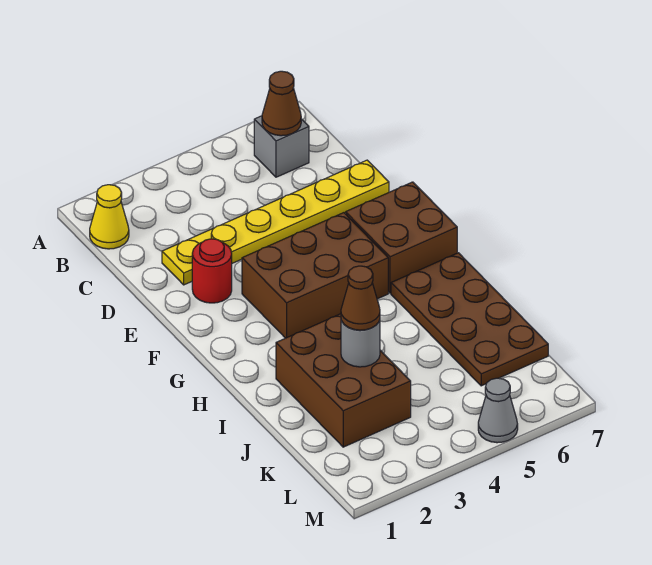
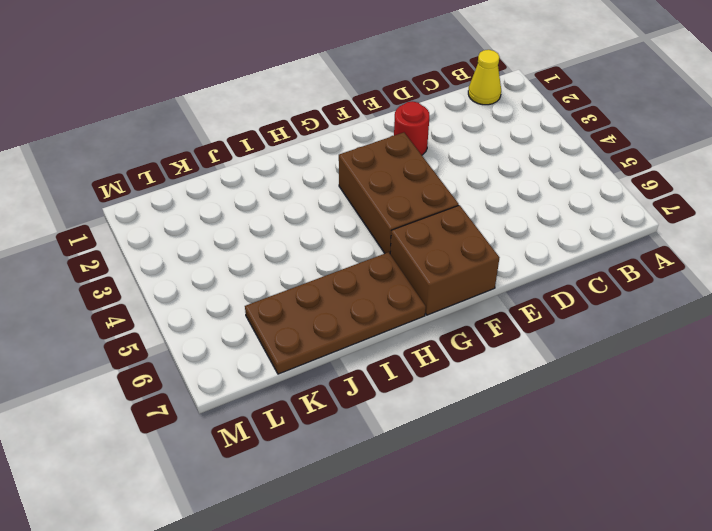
none -> grey 1x1 brick [254,116,309,177]
none -> yellow 1x6 plate [162,160,389,285]
none -> brown 2x3 brick [276,314,411,447]

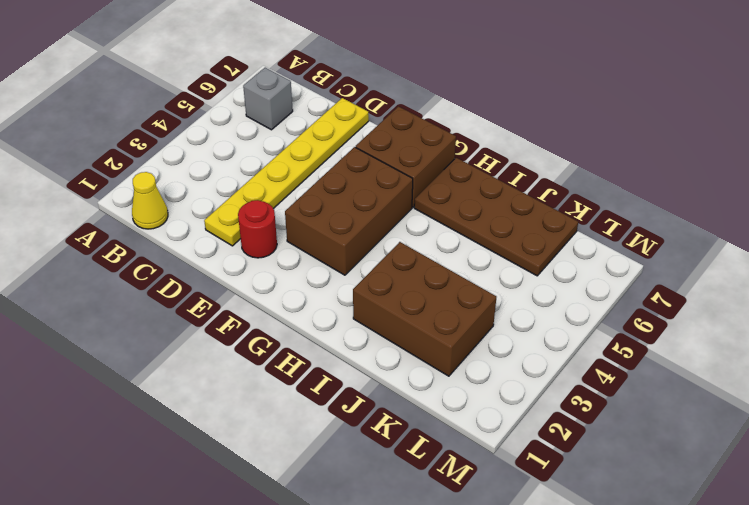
none -> grey 1x1 cone [478,378,518,443]
none -> brown 1x1 cone [262,71,301,136]
none -> grey 1x1 round brick [341,320,380,367]

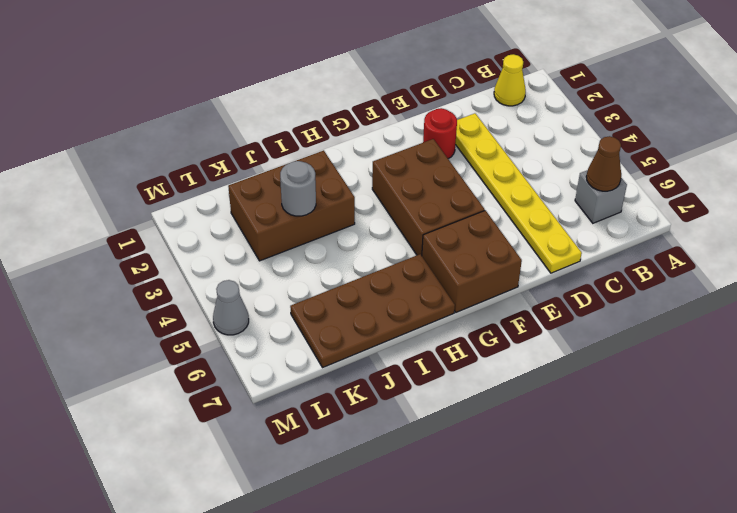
none -> brown 1x1 cone [341,266,380,330]

